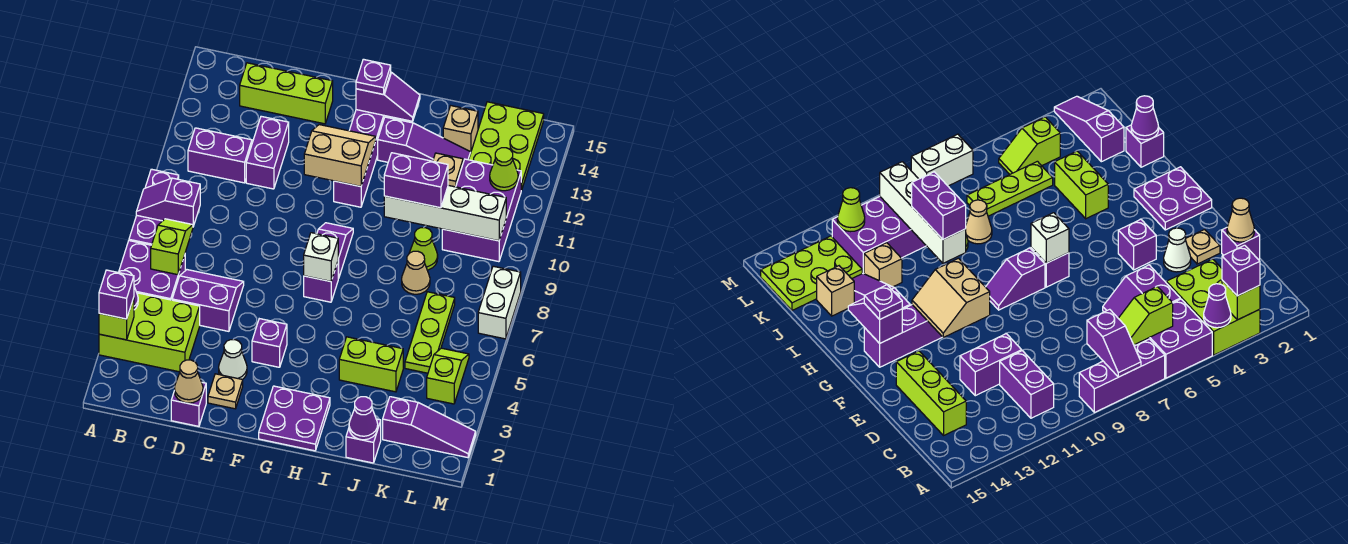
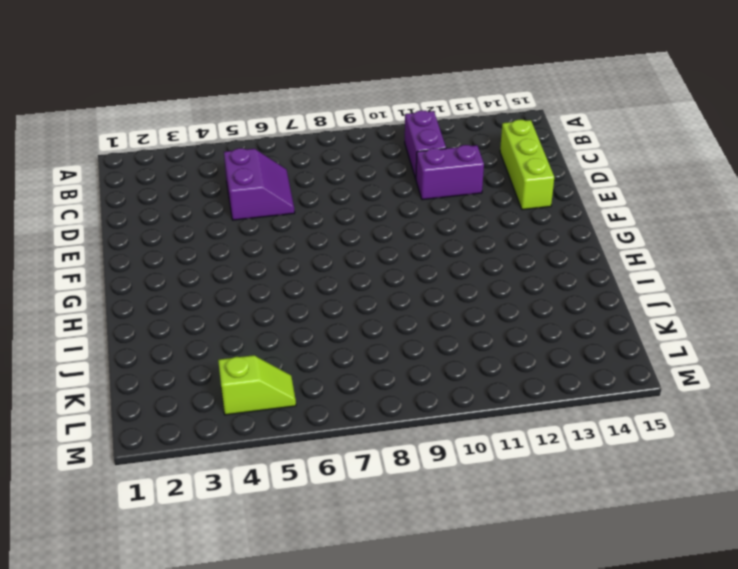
none -> lime 2x3 brick [99,293,200,372]
none -> purple 2x2 brick [119,241,185,300]
none -> purple 1x3 brick [129,169,179,245]
none -> purple 1x1 brick [171,383,206,426]

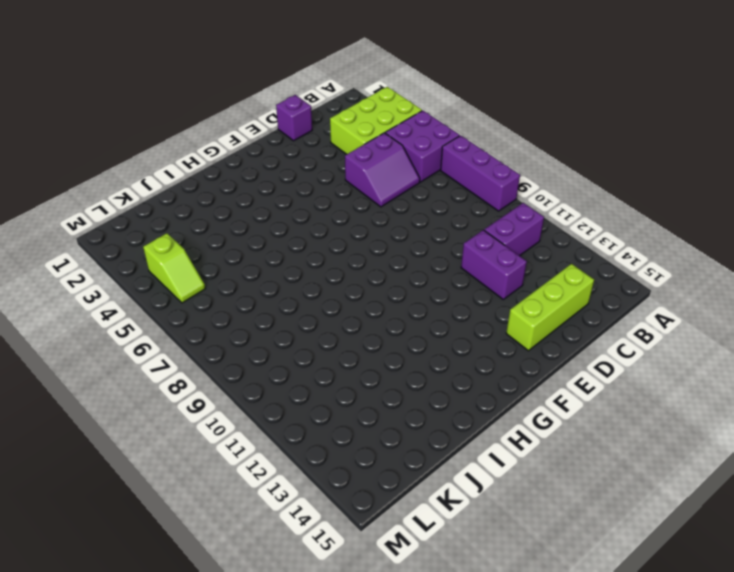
none -> tan 1x1 plate [208,374,243,409]
none -> white 1x1 cone [219,340,247,379]
none -> purple 1x1 brick [252,319,287,367]
none -> purple 2x2 plate [259,386,330,451]

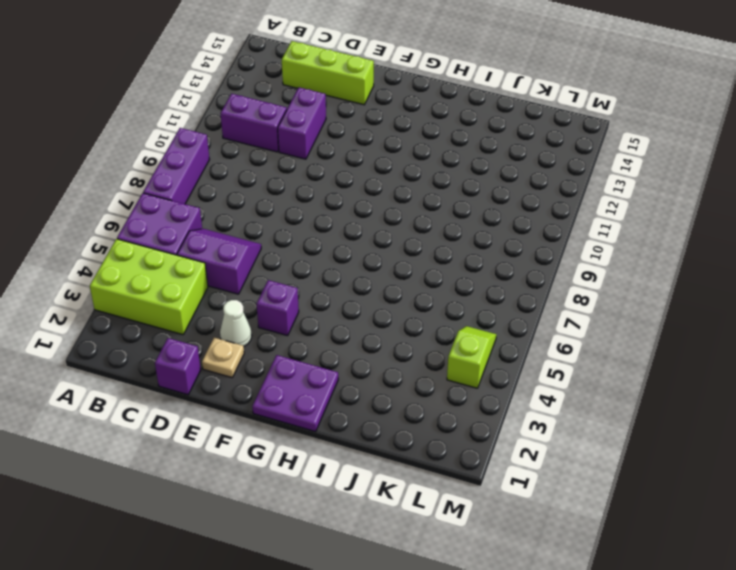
none -> purple 1x1 brick [304,262,338,302]
none -> purple 1x2 slope [317,223,353,278]
none -> purple 1x4 brick [334,110,390,207]
none -> purple 1x3 slope [378,117,471,162]

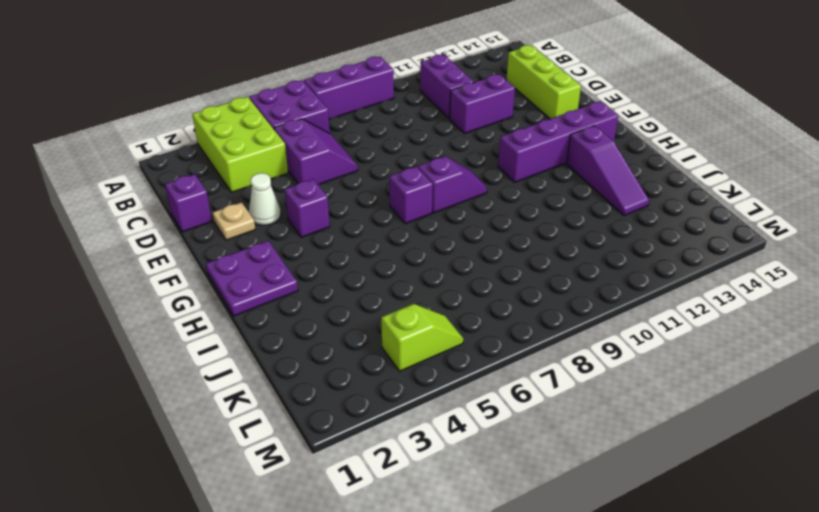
none -> lime 1x2 brick [339,337,403,392]
none -> purple 1x1 brick [346,419,381,463]
none -> tan 1x1 cone [402,251,430,294]
none -> lime 1x1 cone [409,228,438,270]

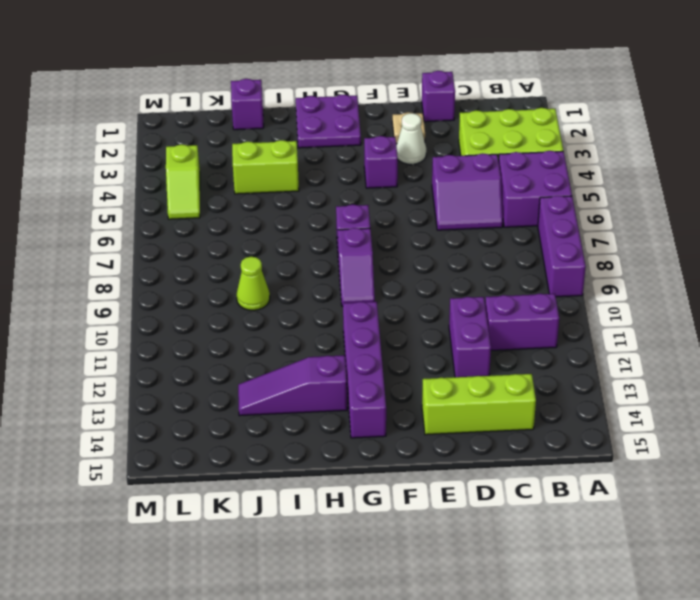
none -> tan 1x1 cone [402,251,430,294]
none -> tan 1x1 brick [433,153,463,187]
none -> tan 1x1 brick [443,106,478,152]
none -> purple 1x3 slope [383,397,476,458]

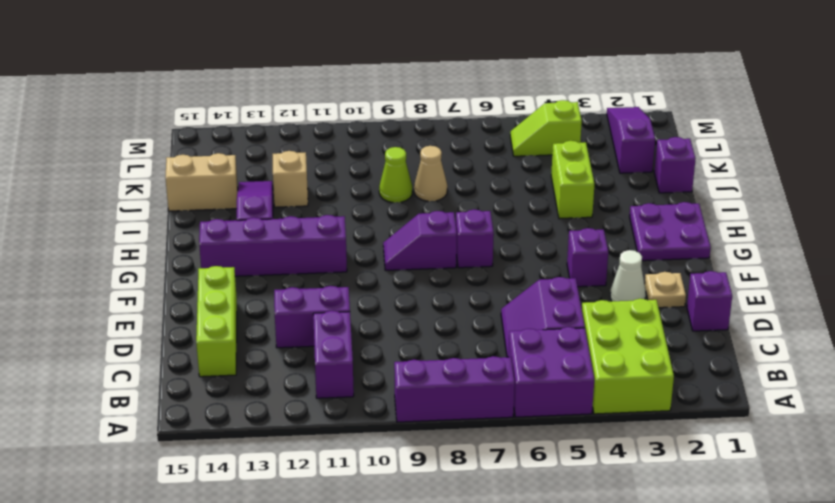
tan 1x2 brick [165,153,238,211] -> tan 1x1 brick [443,106,478,152]
none -> lime 1x3 plate [405,292,455,373]
none -> purple 2x3 brick [442,159,521,262]
none -> lime 2x3 plate [469,102,544,190]
none -> white 1x2 brick [478,266,521,339]

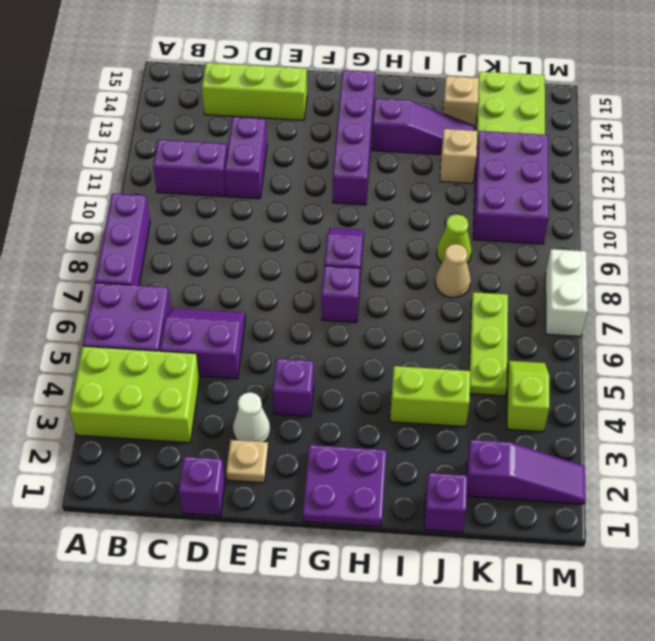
none -> lime 1x1 brick [99,298,134,340]
none -> purple 1x1 cone [1204,284,1231,328]
none -> purple 1x2 slope [136,178,200,226]
none -> lime 1x2 slope [151,219,193,275]

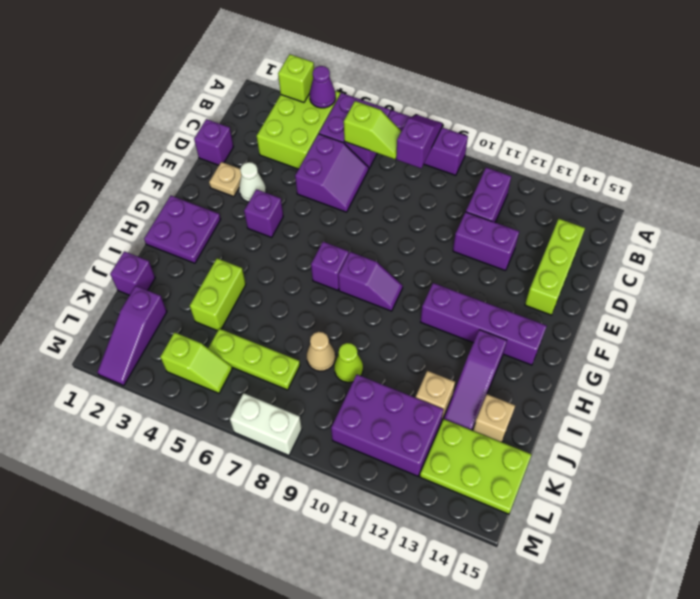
none -> tan 1x1 cone [175,360,203,403]
none -> tan 2x2 slope [304,125,376,187]
none -> white 1x1 brick [304,233,338,281]
none -> purple 1x2 slope [356,73,420,121]

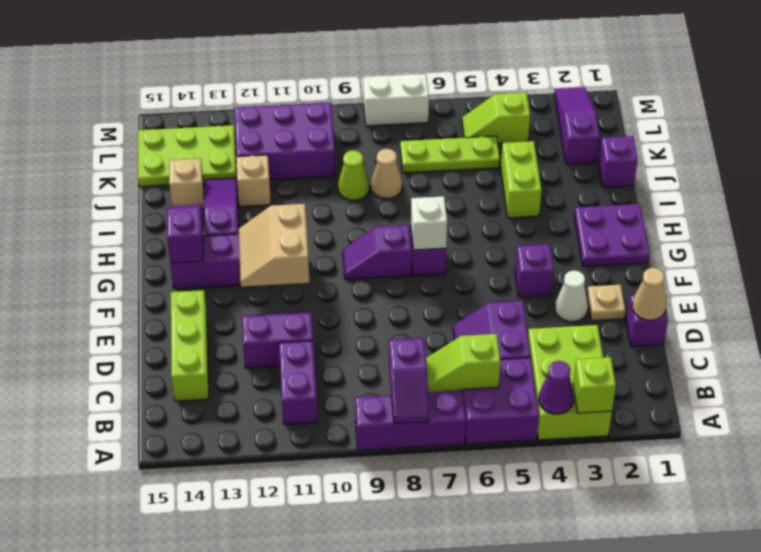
none -> white 1x4 brick [384,185,506,241]
none -> purple 1x1 cone [349,397,378,440]
none -> lime 1x1 cone [490,148,518,191]
none -> purple 1x1 brick [99,270,134,319]

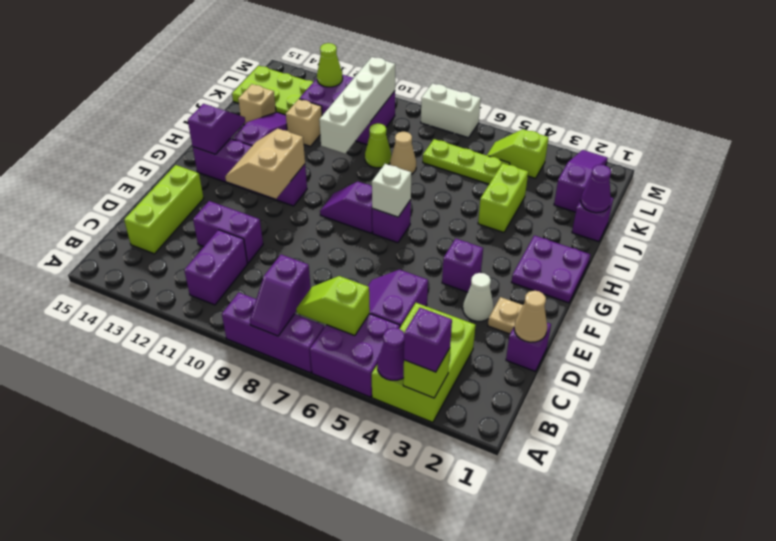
none -> purple 1x1 plate [356,59,391,94]
none -> purple 1x2 brick [384,153,448,208]

